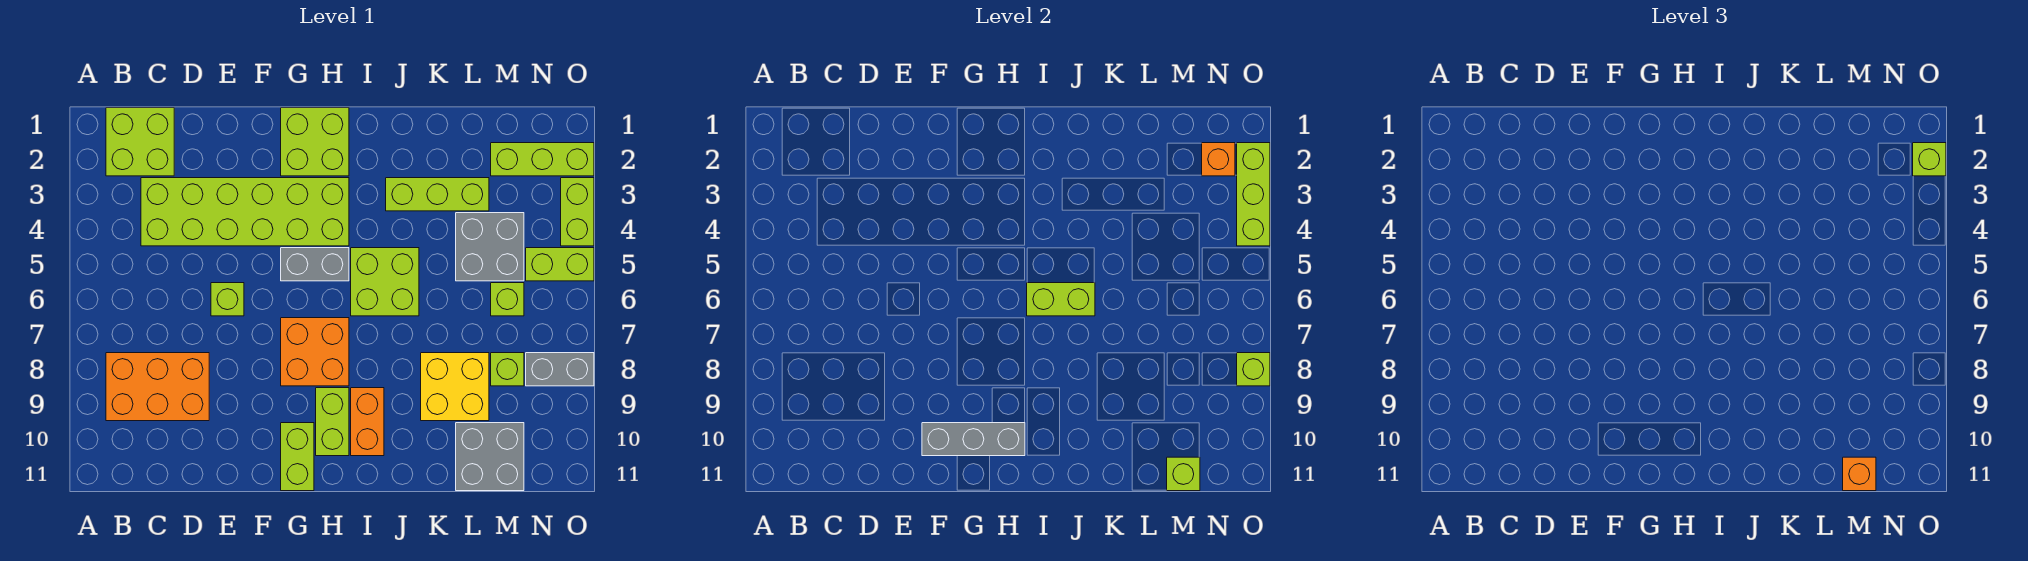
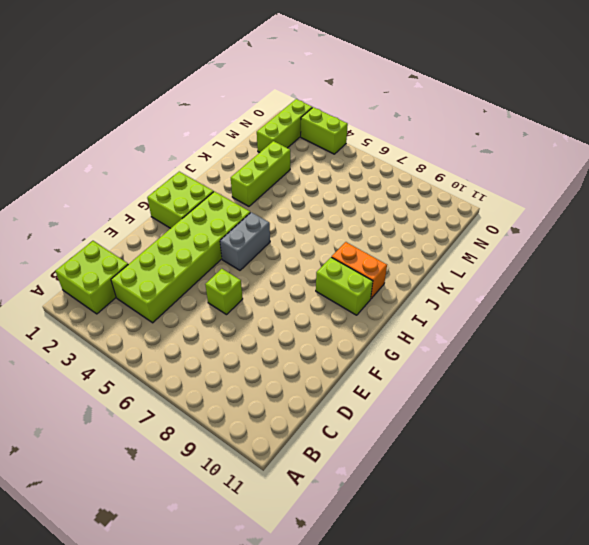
none -> orange 2x3 brick [106,353,209,421]
none -> orange 2x2 brick [281,318,349,386]
none -> lime 1x2 brick [281,423,314,491]

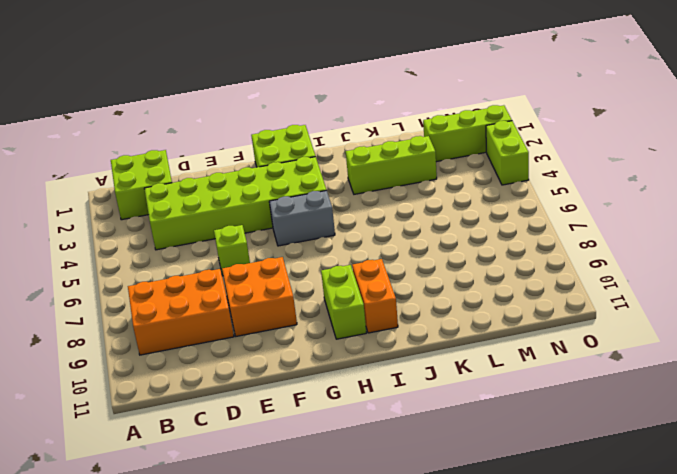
orange 2x2 brick [222,257,297,336] -> orange 2x2 brick moved to [281,318,349,386]
none -> lime 1x2 brick [281,423,314,491]
none -> lime 2x2 brick [351,248,419,316]
none -> yellow 2x2 brick [421,353,489,421]

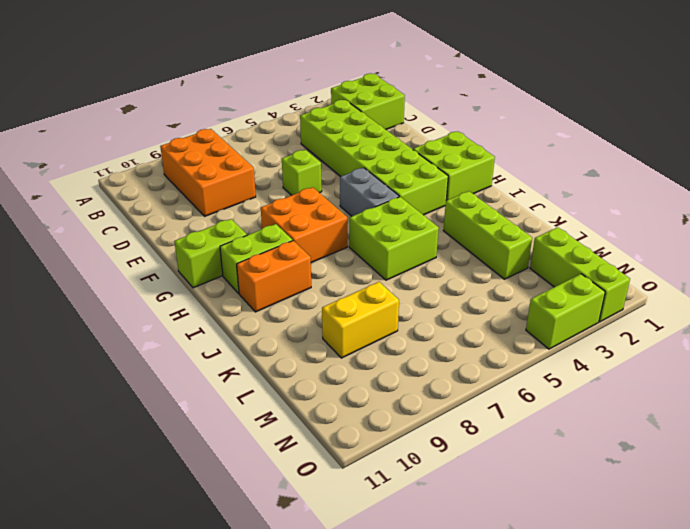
yellow 1x2 brick [322,282,399,358] -> yellow 2x2 brick [421,353,489,421]
none -> grey 2x2 brick [456,213,524,281]
none -> grey 2x2 brick [456,423,524,491]
none -> lime 1x1 brick [491,283,524,316]

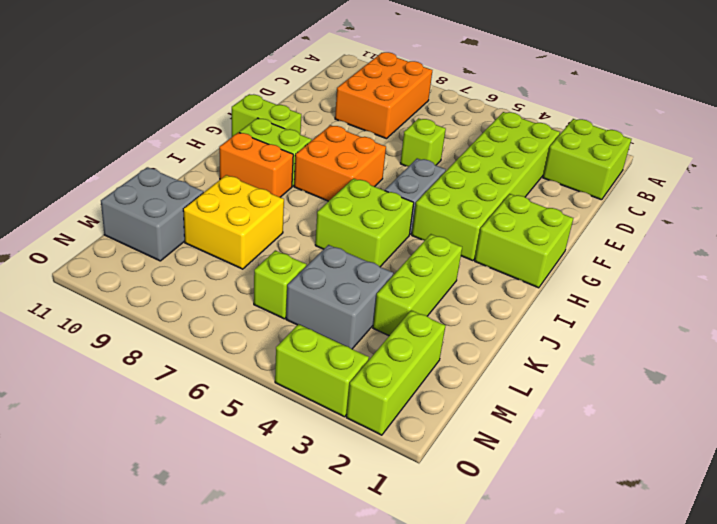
none -> lime 1x1 brick [491,353,524,386]
none -> lime 1x2 brick [526,248,594,281]
none -> grey 1x2 brick [526,353,594,386]

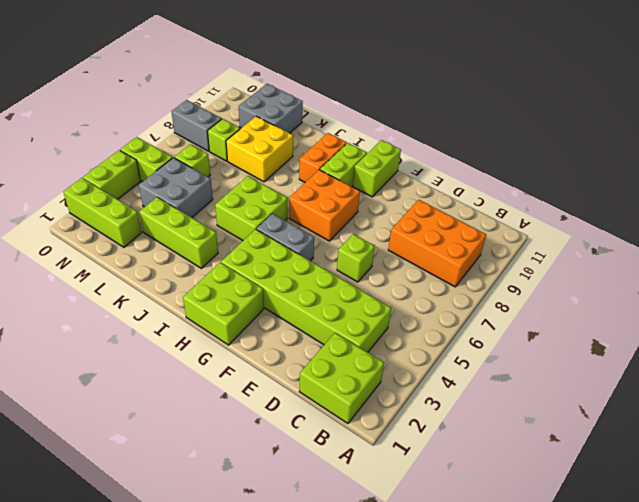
none -> grey 1x3 brick [922,423,1025,456]
none -> lime 1x2 brick [1027,283,1095,316]
none -> lime 1x1 brick [1167,457,1200,491]

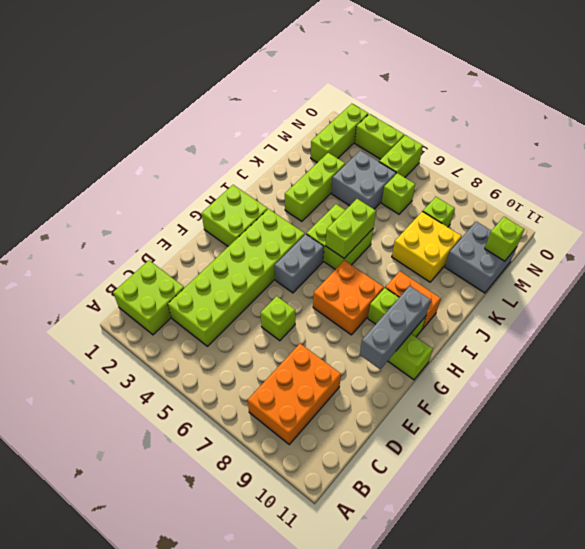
none -> grey 1x2 brick [526,353,594,386]
none -> orange 1x1 brick [1202,143,1235,176]
none -> lime 1x3 brick [1237,143,1270,246]

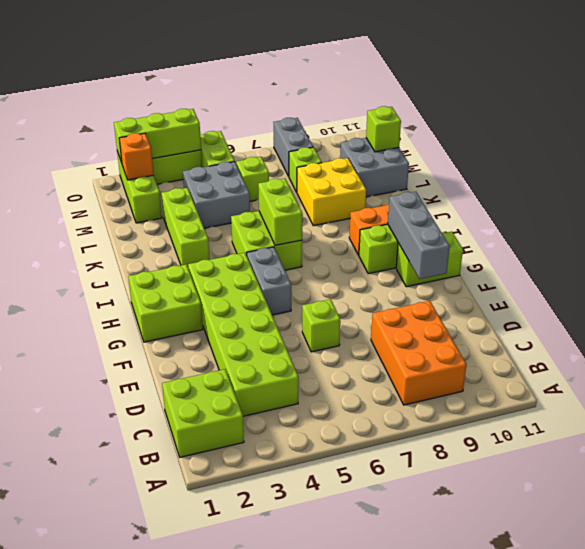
none -> orange 2x2 brick [281,318,349,386]
none -> lime 1x1 brick [1237,353,1270,386]
none -> orange 1x1 brick [1843,457,1876,491]

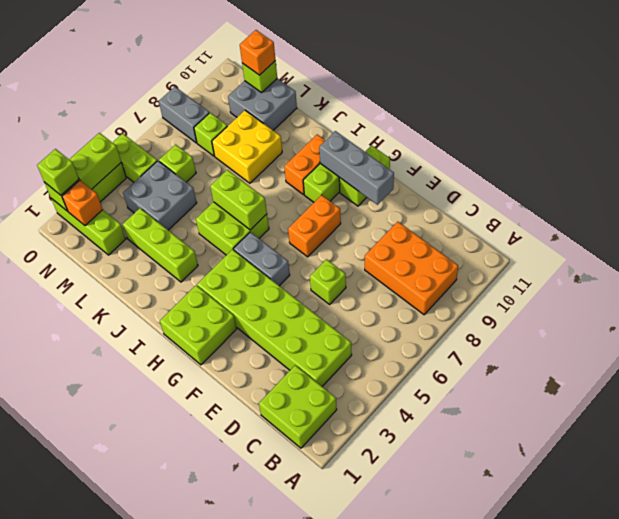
orange 1x2 brick [288,195,341,257] -> orange 2x2 brick [281,318,349,386]
none -> lime 1x1 brick [1237,353,1270,386]

